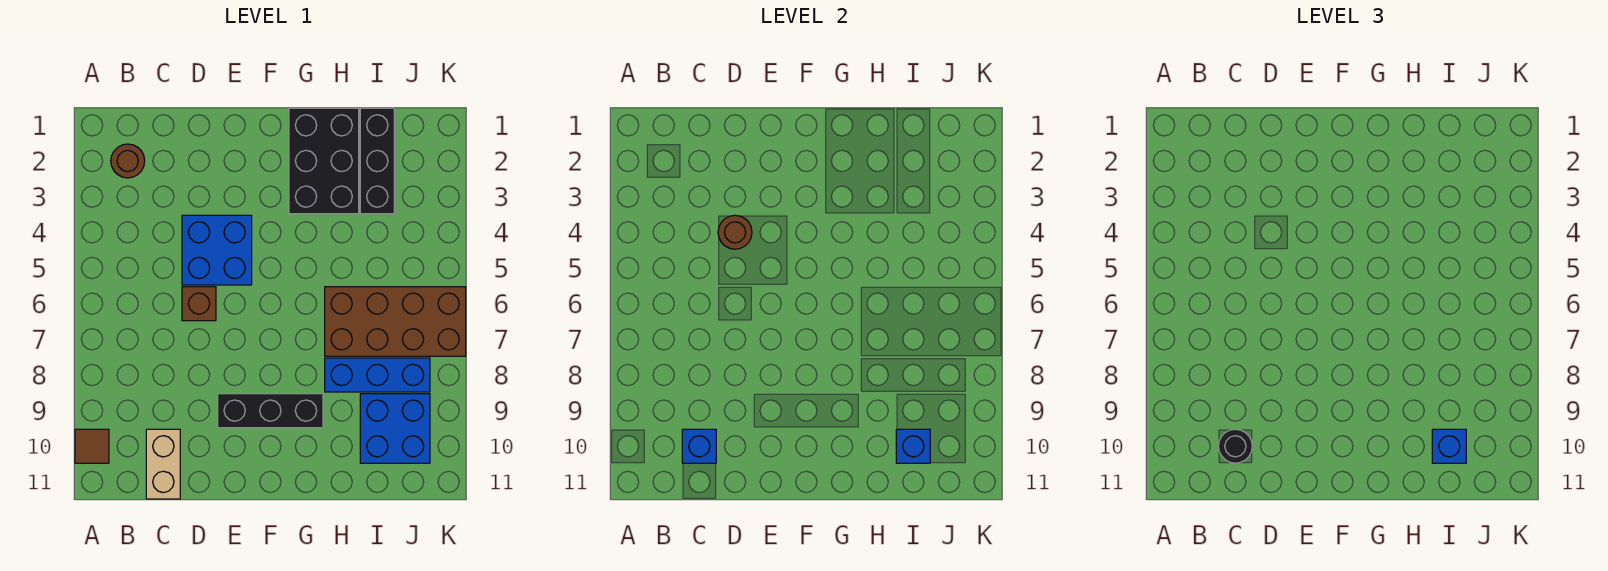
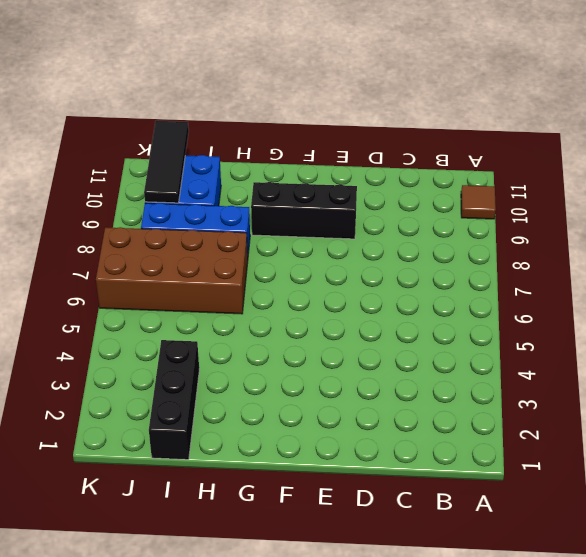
black 1x3 tile [144,121,189,203] -> none
none -> brown 1x1 round brick [111,144,145,178]
none -> tan 1x2 brick [146,429,180,499]
none -> blue 2x2 brick [182,215,252,285]

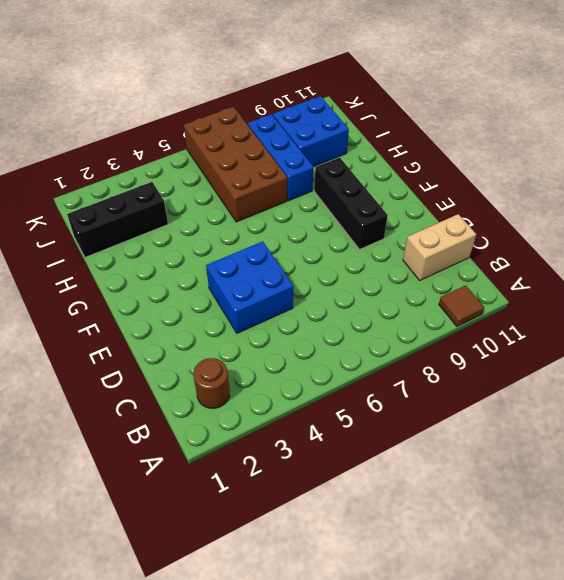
none -> brown 1x1 brick [182,287,216,321]
none -> black 2x3 brick [289,108,359,214]
none -> blue 1x1 brick [682,429,716,463]

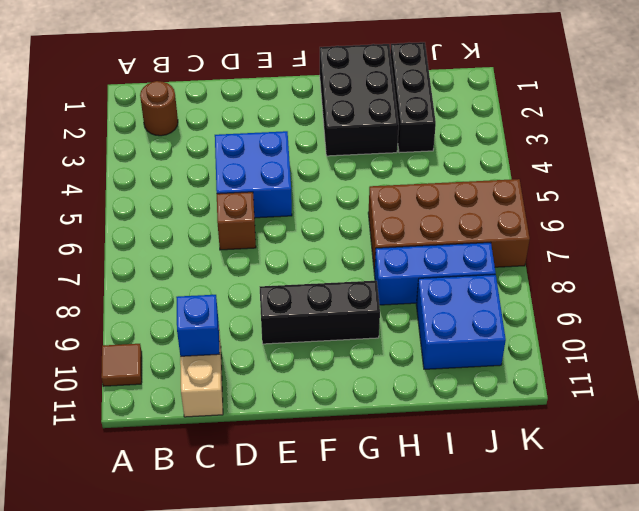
none -> brown 1x1 round brick [718,215,752,249]
none -> blue 1x1 brick [896,429,930,463]
none -> black 1x1 round brick [1218,429,1252,463]

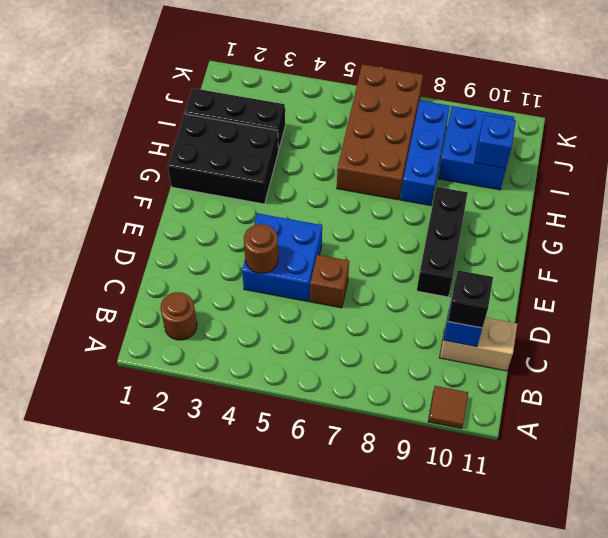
black 1x1 brick [448,270,493,328] -> black 1x1 round brick [1218,429,1252,463]
none -> blue 1x1 brick [1432,429,1466,463]

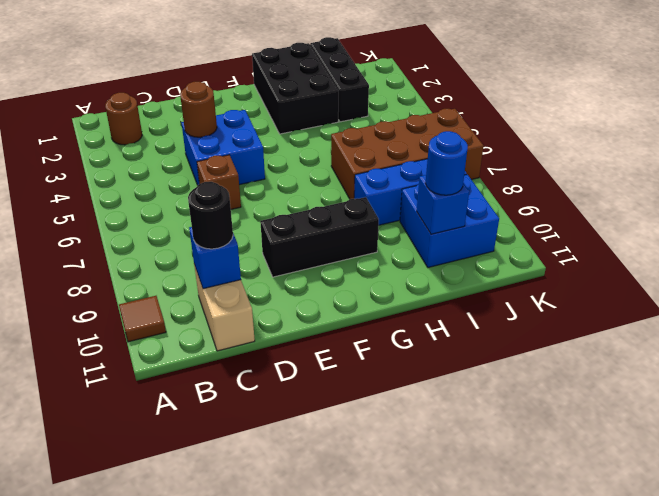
blue 1x1 round brick [425,131,468,195] -> blue 1x1 brick [1432,429,1466,463]

